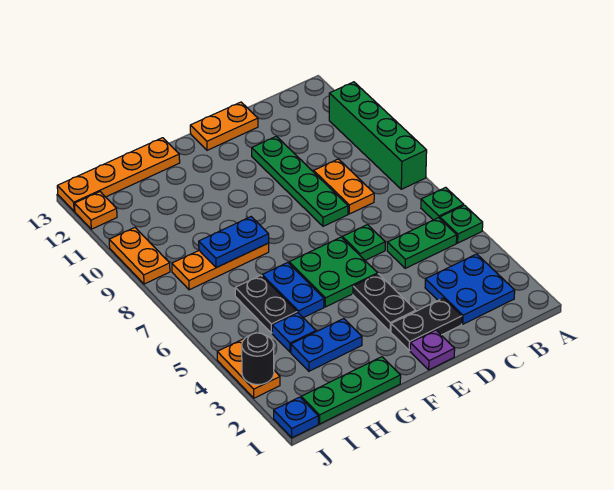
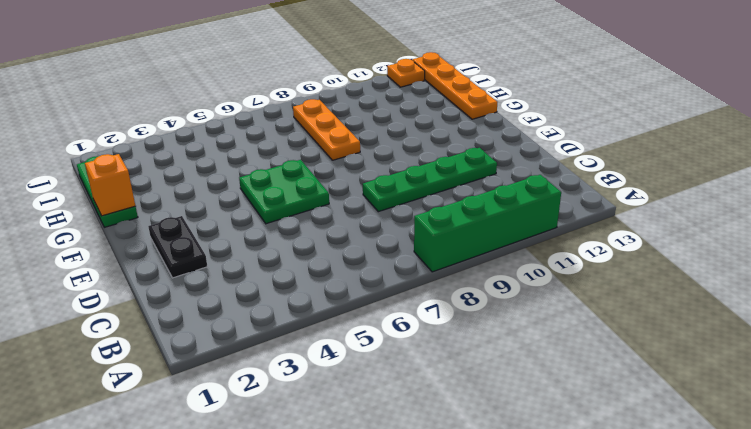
orange 1x1 brick [85,154,135,216] -> none
none -> green 1x1 plate [440,205,483,243]
none -> green 1x1 plate [421,187,464,220]
none -> blue 2x2 plate [425,254,515,324]

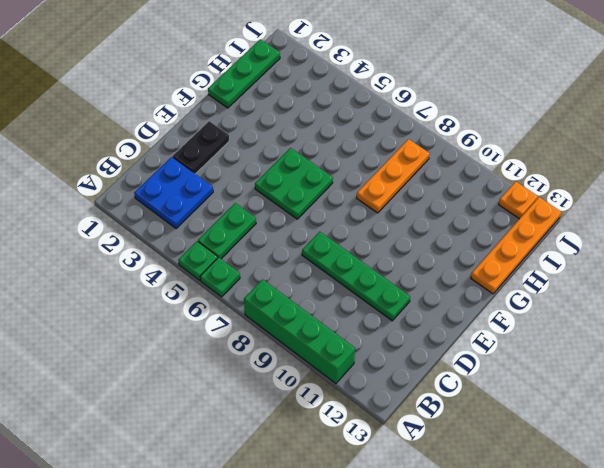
none -> orange 1x2 plate [314,159,374,214]
none -> green 1x1 plate [342,225,385,260]
none -> orange 1x2 plate [190,102,258,150]

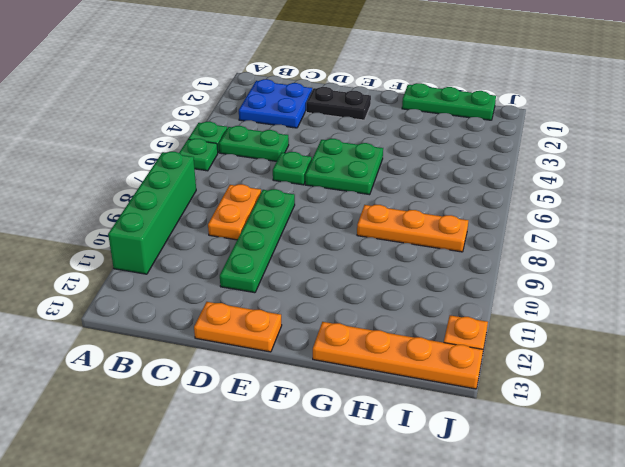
none -> purple 1x1 plate [410,330,455,370]
none -> black 1x2 plate [353,274,416,332]
none -> blue 1x2 plate [291,319,362,371]

